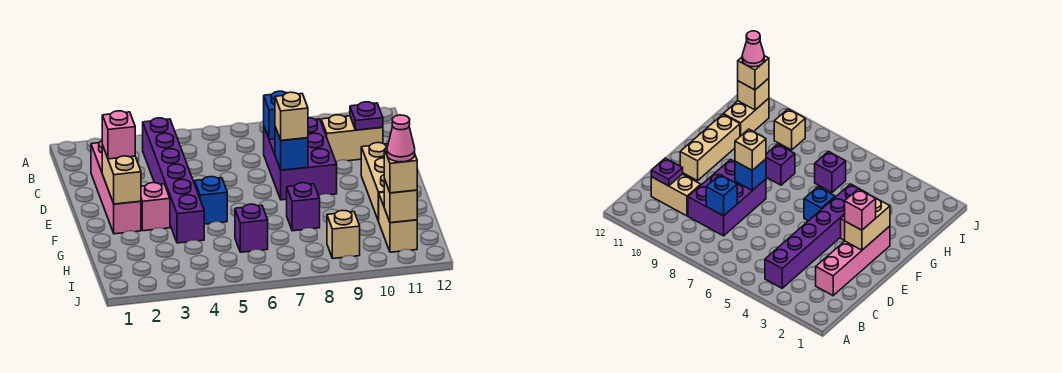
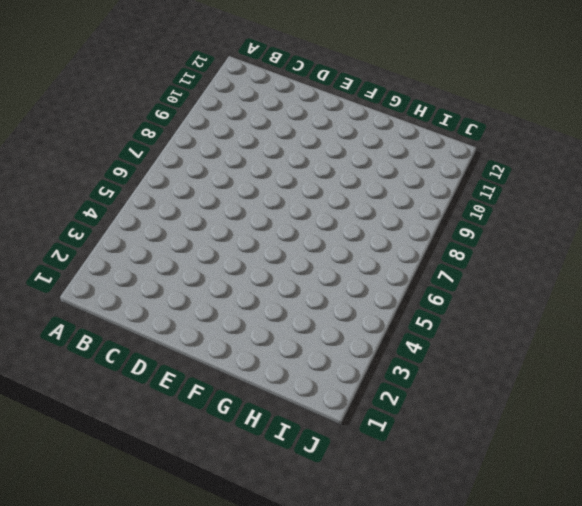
none -> purple 1x6 brick [143,118,204,243]
none -> pink 1x4 brick [91,141,141,234]
none -> purple 2x3 brick [264,118,337,200]

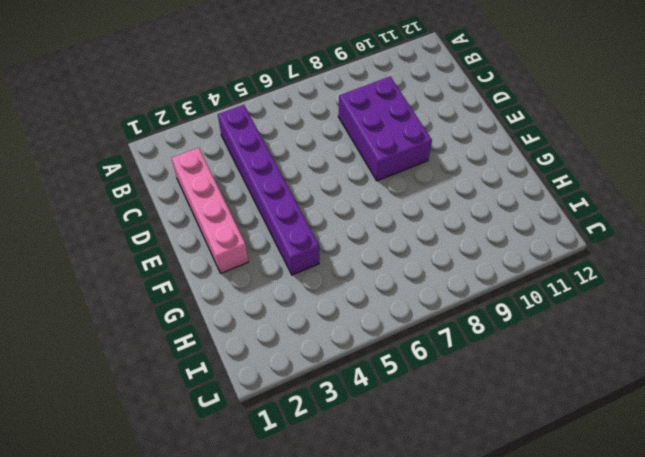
none -> tan 1x2 brick [321,115,383,162]
none -> tan 1x3 brick [361,143,388,221]
none -> pink 1x1 brick [141,183,170,231]

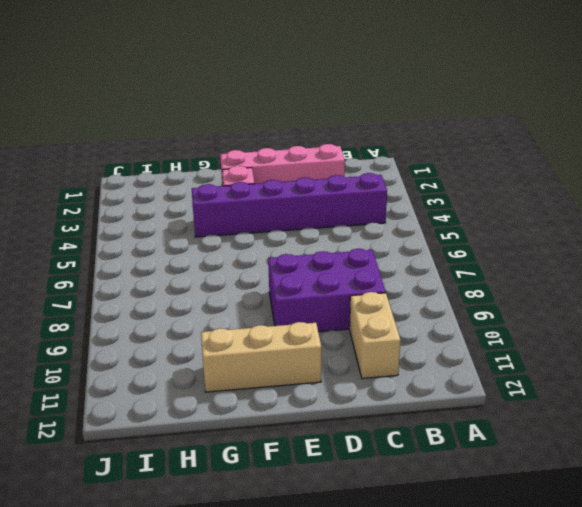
none -> blue 1x1 brick [195,177,227,224]
none -> purple 1x1 brick [287,183,320,231]
none -> purple 1x1 brick [235,204,268,252]

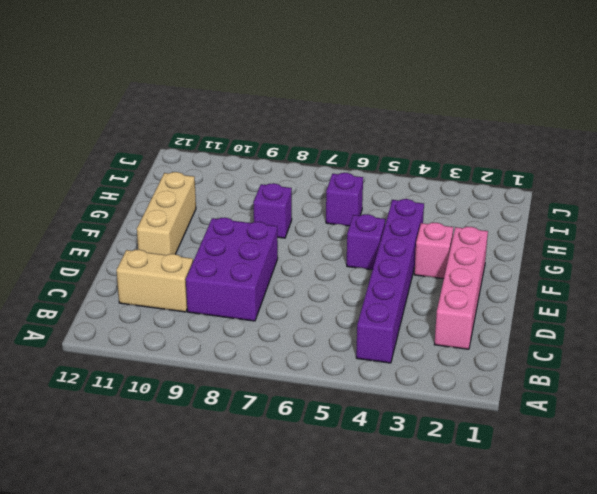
purple 1x1 brick [347,214,385,270] -> blue 1x1 brick [195,177,227,224]
none -> tan 1x2 brick [379,192,417,252]
none -> tan 1x1 brick [327,211,360,258]
none -> blue 1x1 brick [264,91,286,139]

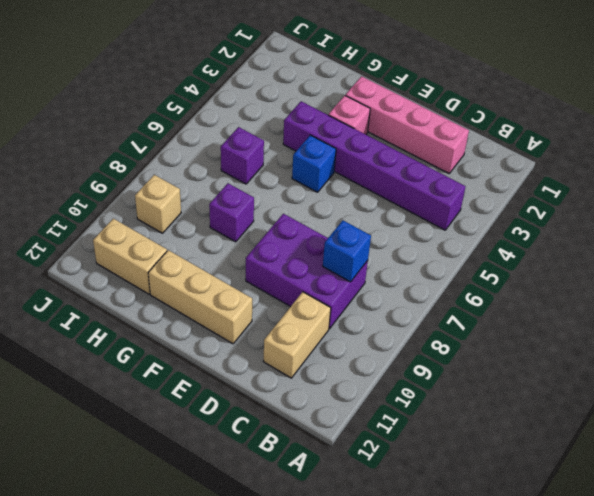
none -> purple 1x1 plate [350,102,383,130]
none -> tan 1x2 brick [102,145,141,204]
none -> blue 1x1 brick [275,127,308,170]

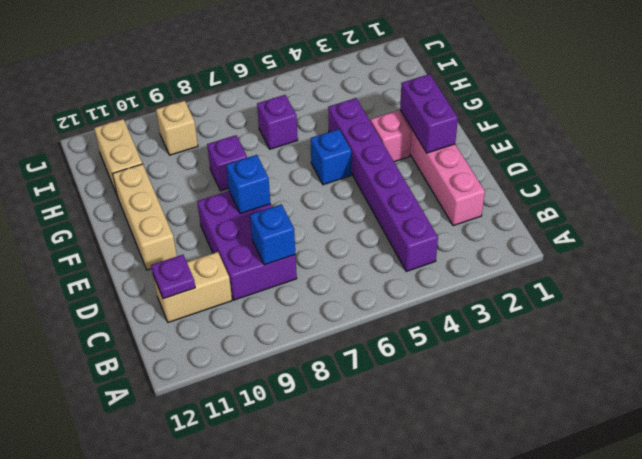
purple 1x2 brick [400,74,458,153] -> tan 1x2 brick [102,145,141,204]
none -> tan 1x1 brick [384,179,417,223]
none -> pink 1x1 brick [102,111,135,159]
none -> tan 1x1 brick [275,92,308,140]

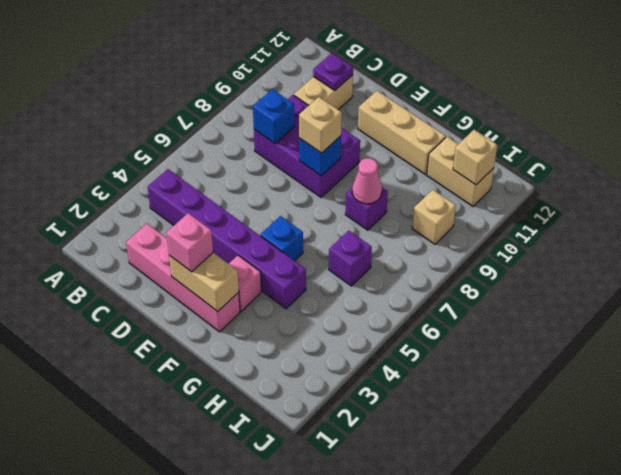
pink 1x1 cone [352,158,382,204] -> pink 1x1 cone moved to [387,115,415,162]
none -> tan 1x1 brick [384,148,417,193]

